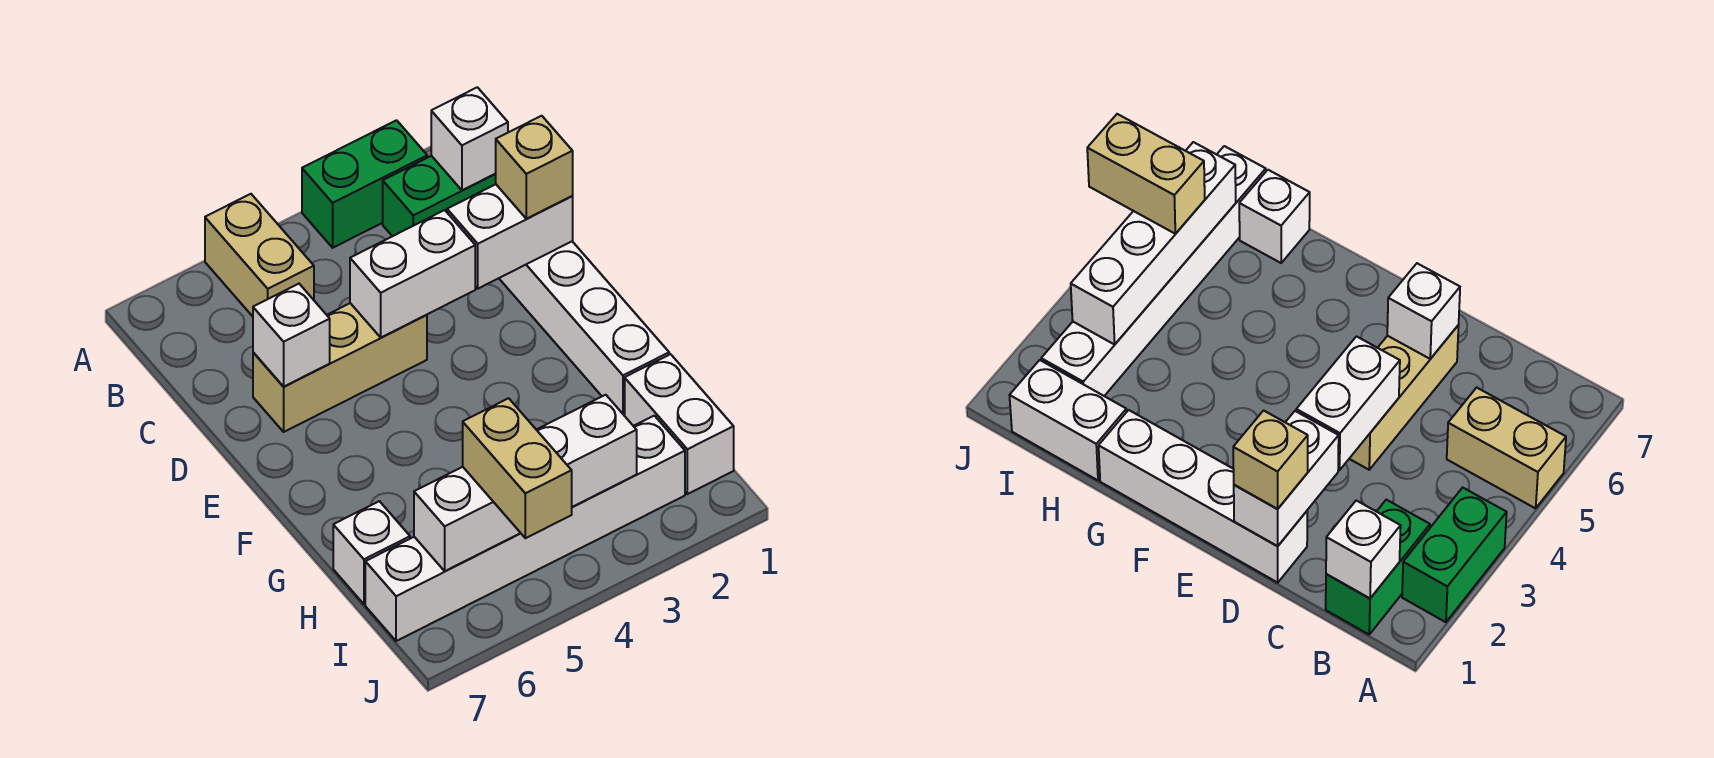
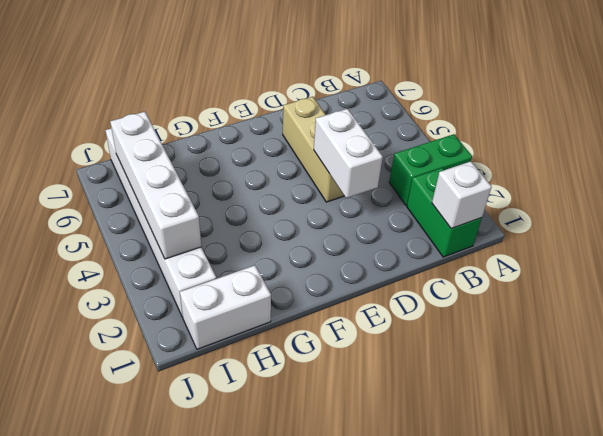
green 1x2 brick [389,134,472,205] -> green 1x2 brick turned to [302,120,427,248]
none -> tan 1x2 brick [205,194,314,316]
none -> white 1x4 brick [499,241,669,416]
none -> white 1x1 brick [333,501,410,604]

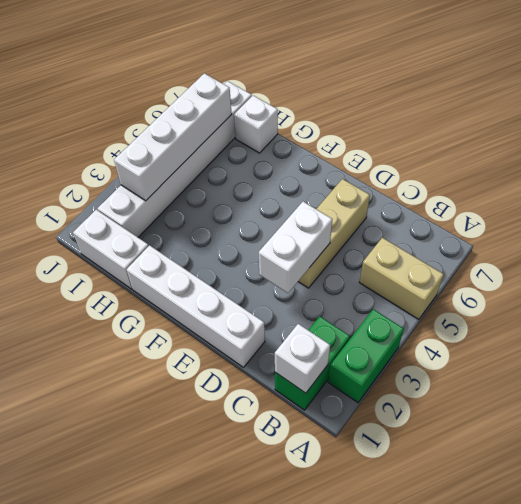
none -> white 1x2 brick [447,184,573,289]
none -> white 1x1 brick [253,284,330,387]
none -> tan 1x1 brick [496,116,573,219]

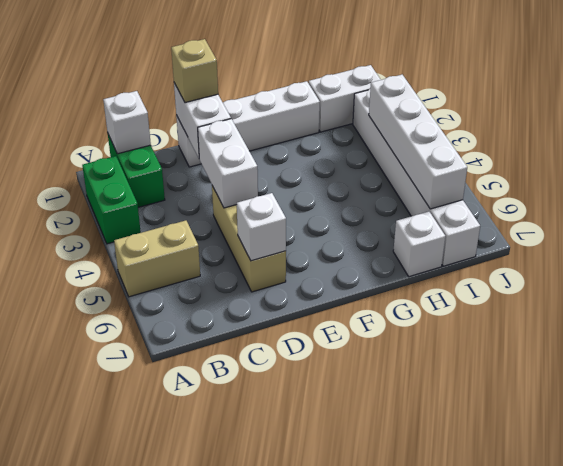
none -> tan 1x2 brick [463,398,572,538]

